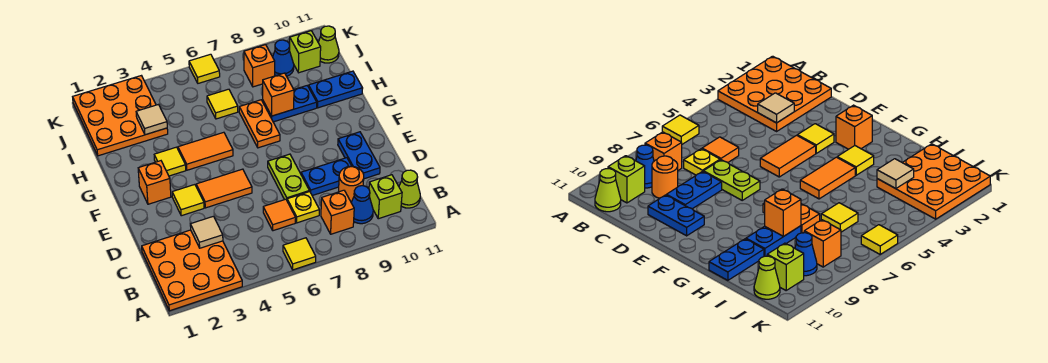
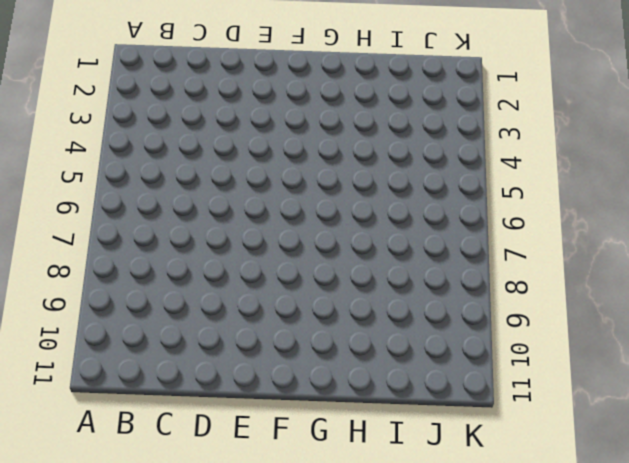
none -> orange 3x3 plate [142,230,242,311]
none -> yellow 1x1 tile [283,238,316,270]
none -> orange 1x1 brick [321,190,354,234]
none -> blue 1x1 cone [351,186,373,224]

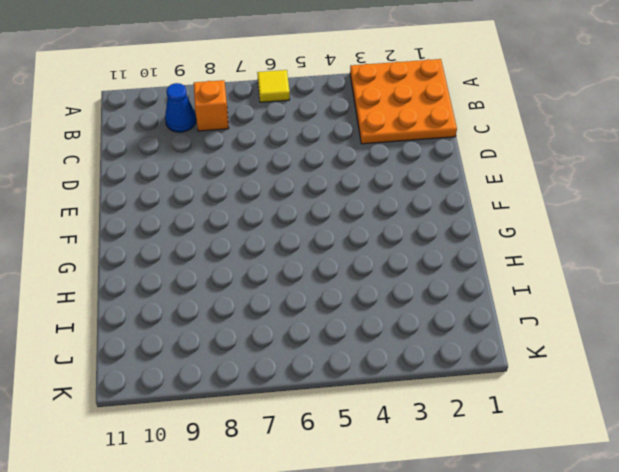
none -> lime 1x1 brick [369,175,402,219]
none -> lime 1x1 cone [399,170,420,208]
none -> orange 1x1 tile [263,199,296,231]
none -> yellow 1x1 plate [287,191,319,223]

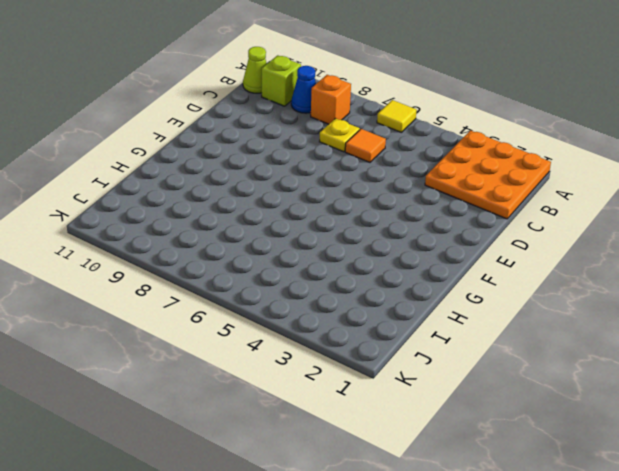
none -> orange 1x1 round brick [339,166,364,202]
none -> lime 1x2 plate [268,154,309,200]
none -> blue 1x2 plate [301,158,351,196]
none -> blue 1x2 plate [338,132,380,179]

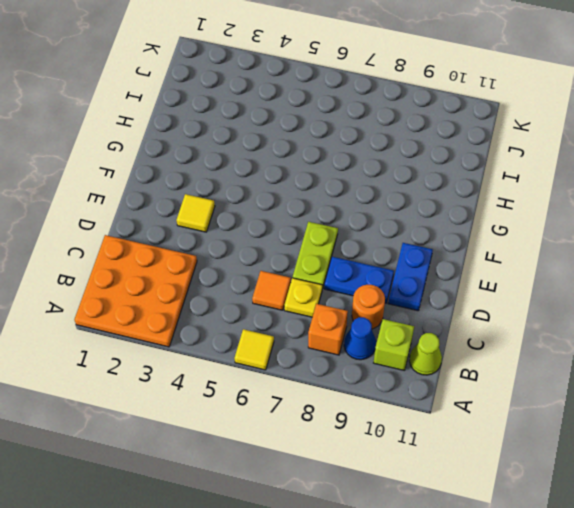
none -> orange 1x2 tile [196,169,252,208]
none -> orange 1x1 brick [138,161,171,204]
none -> yellow 1x1 tile [154,147,186,176]
none -> orange 1x2 tile [178,132,233,170]

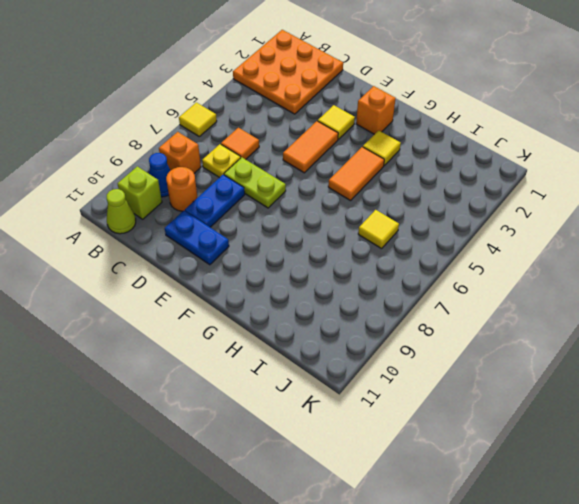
none -> orange 1x2 plate [239,100,280,148]
none -> blue 1x2 plate [263,86,317,122]
none -> blue 1x2 plate [309,71,363,108]
none -> orange 3x3 plate [73,76,168,156]

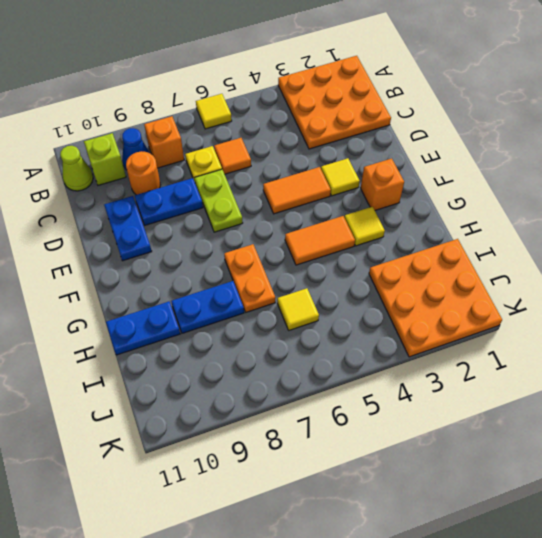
none -> orange 1x1 brick [244,45,275,87]
none -> blue 1x1 cone [273,40,294,76]
none -> lime 1x1 brick [289,31,321,73]
none -> lime 1x1 cone [318,26,339,63]

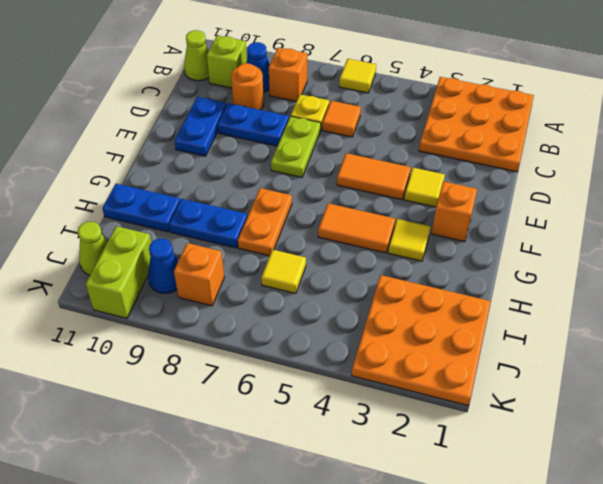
lime 1x2 brick [86,226,151,318] -> lime 1x1 brick [289,31,321,73]
none -> yellow 1x1 tile [189,54,220,83]
none -> tan 1x1 tile [190,216,223,248]
none -> orange 1x1 brick [263,73,294,116]
none -> tan 1x1 tile [136,105,167,135]

